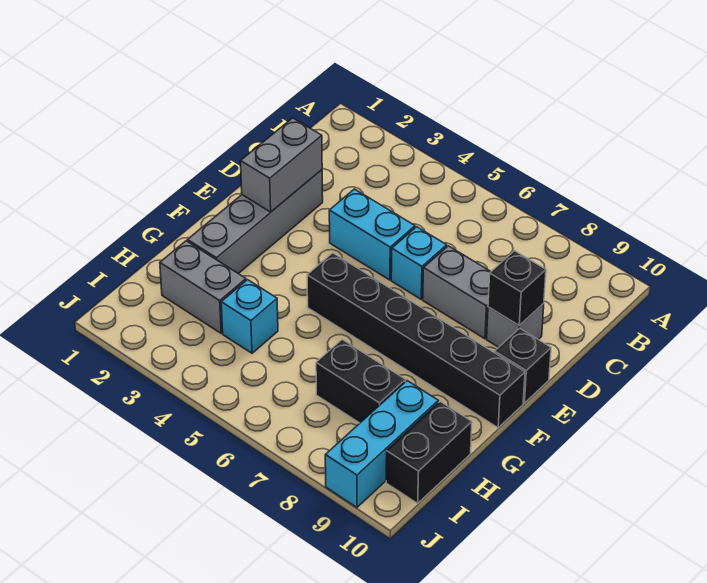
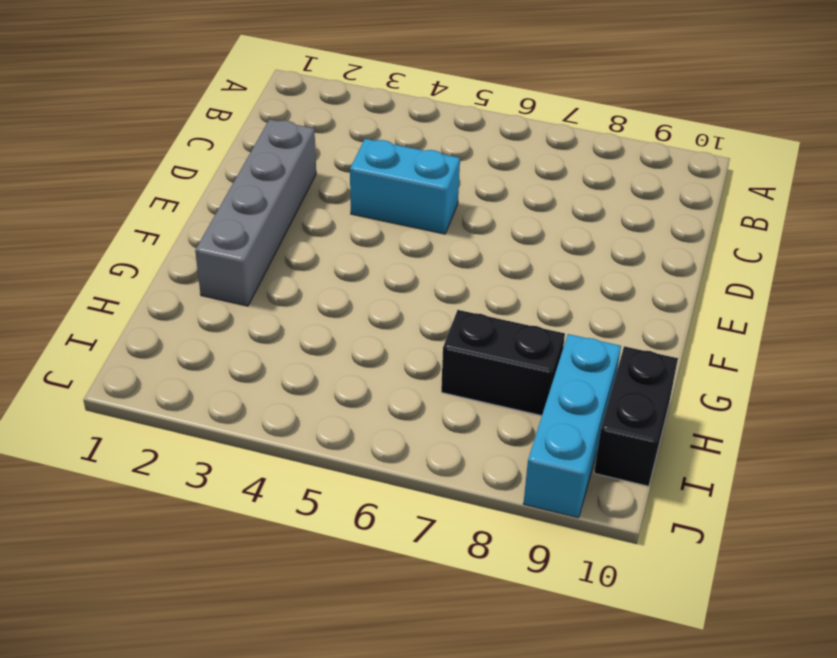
none -> cyan 1x1 brick [391,227,447,299]
none -> grey 1x2 brick [423,246,491,339]
none -> grey 1x1 brick [487,304,544,347]

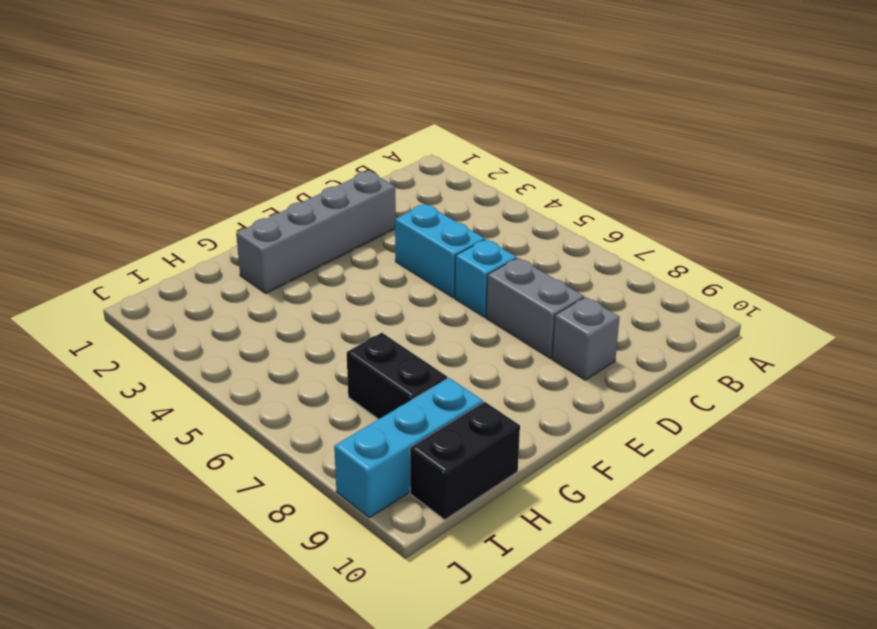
none -> black 1x1 brick [495,328,551,403]
none -> black 1x6 brick [307,253,525,428]
none -> grey 1x2 brick [160,241,246,333]

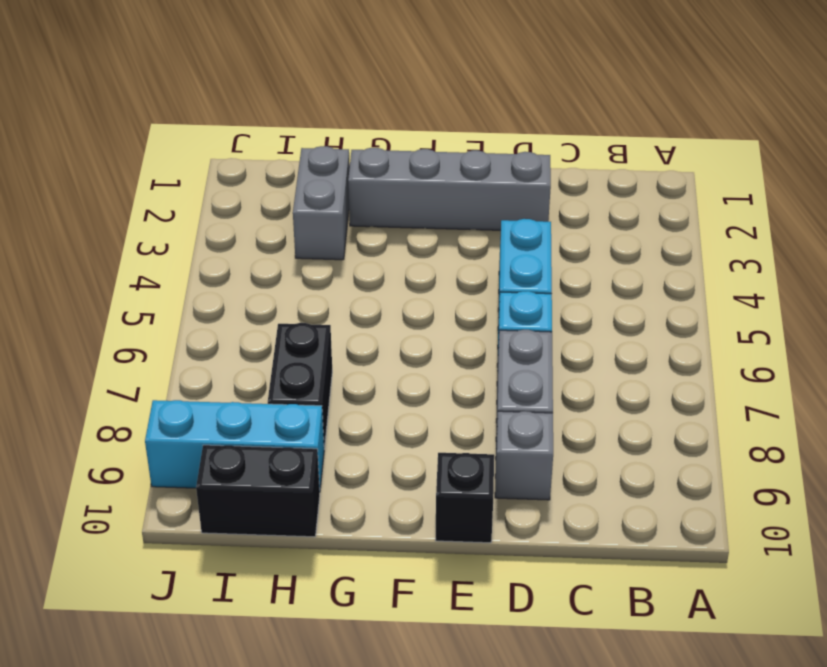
none -> black 1x6 brick [307,253,525,428]
none -> cyan 1x1 brick [221,280,278,353]
none -> grey 1x2 brick [241,118,322,212]

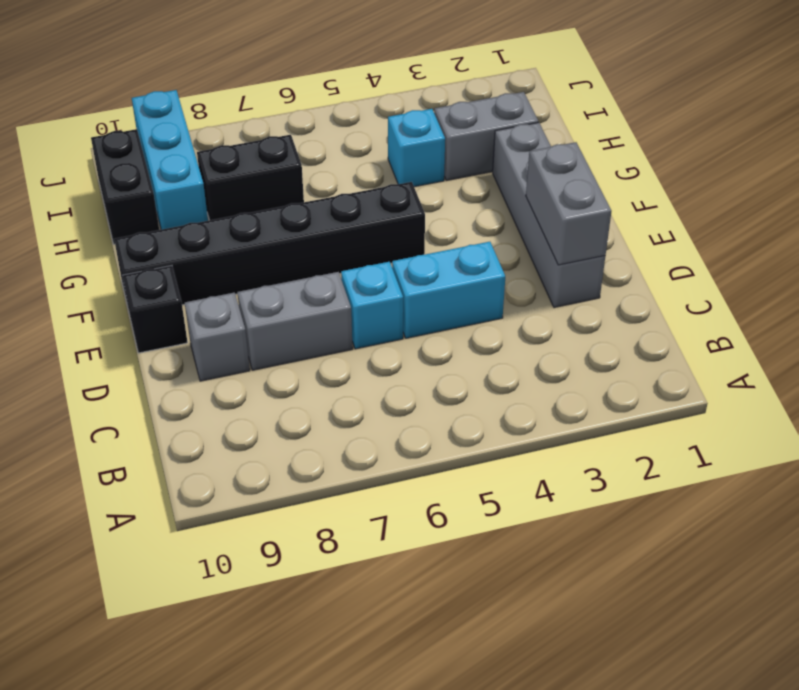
none -> black 1x1 brick [488,251,546,326]

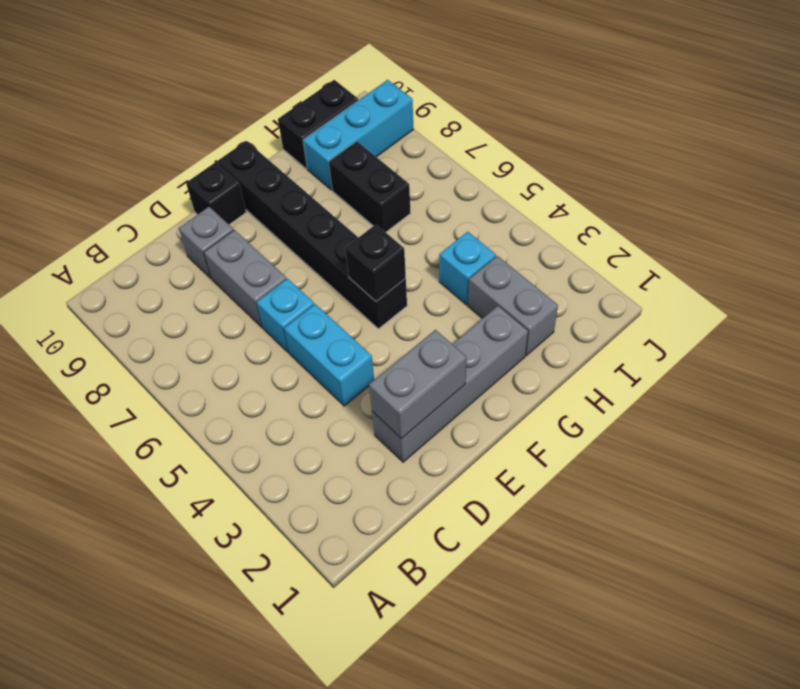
black 1x1 brick [345,225,406,301] -> black 1x1 brick moved to [488,251,546,326]

